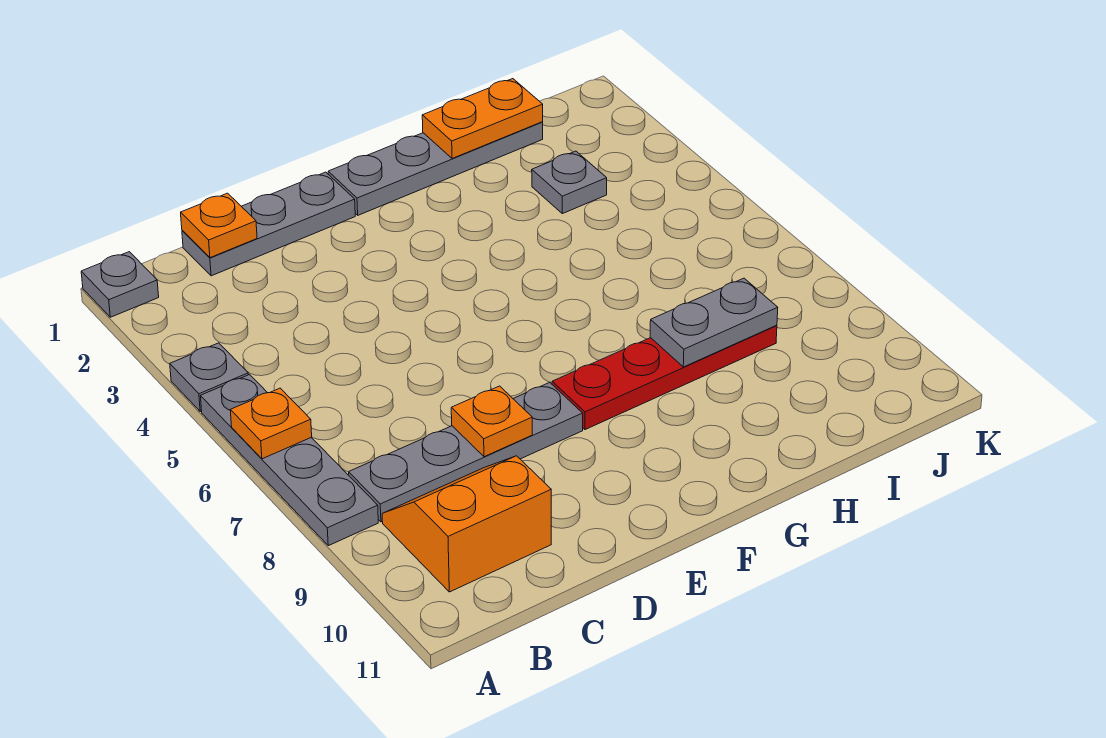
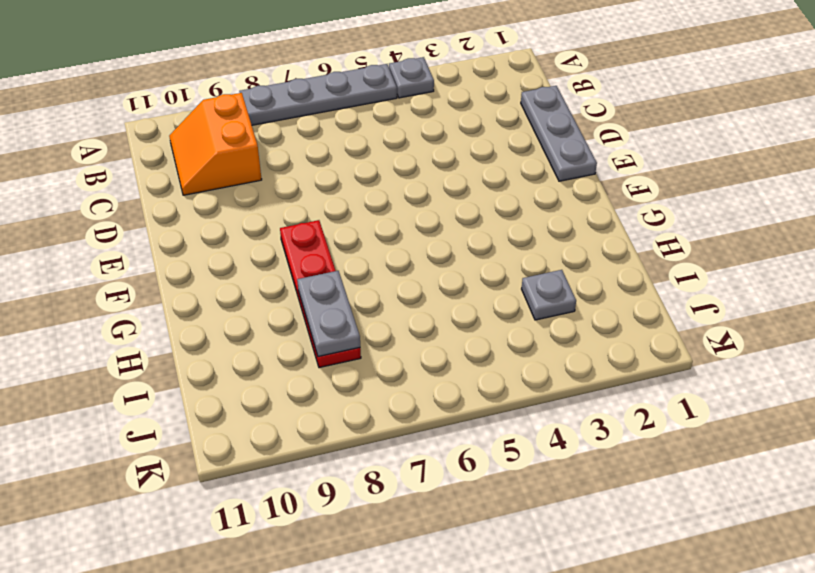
orange 2x2 slope [169,93,262,195] -> orange 2x2 slope turned to [382,456,551,592]
none -> grey 1x1 plate [81,252,159,317]
none -> grey 1x4 plate [349,382,583,522]
none -> grey 1x4 plate [328,122,543,215]

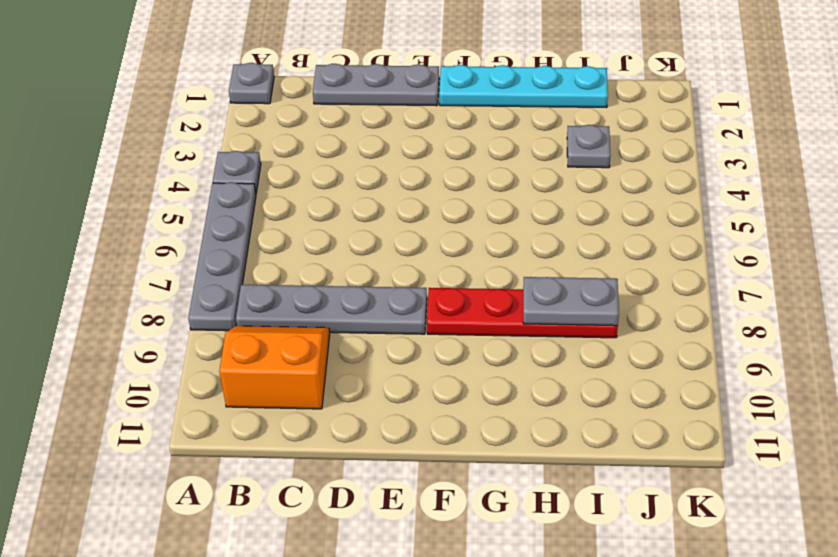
cyan 1x4 plate [439,65,608,108] -> grey 1x4 plate [328,122,543,215]
none -> orange 1x1 plate [230,388,312,459]
none -> orange 1x1 plate [181,193,257,258]
none -> orange 1x1 plate [451,386,532,457]

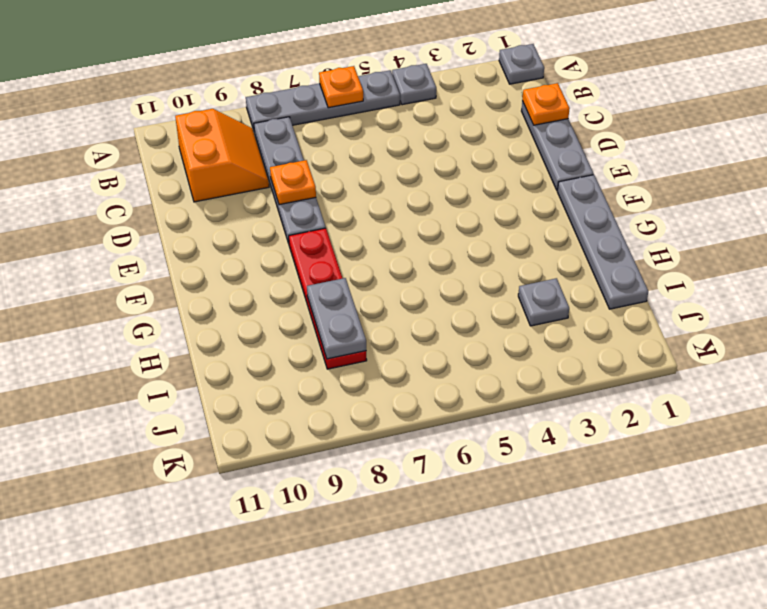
none -> orange 1x2 plate [422,79,543,159]

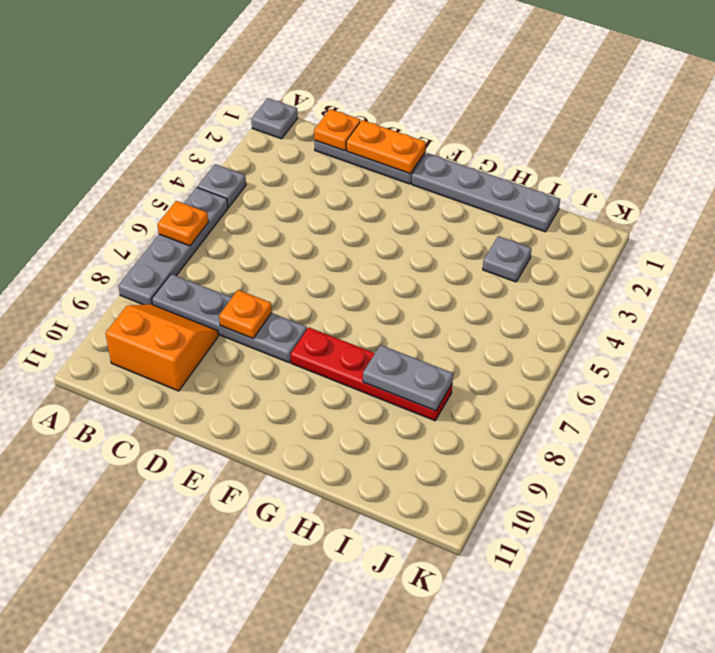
orange 1x2 plate [346,120,426,174] -> orange 1x2 plate moved to [422,79,543,159]

